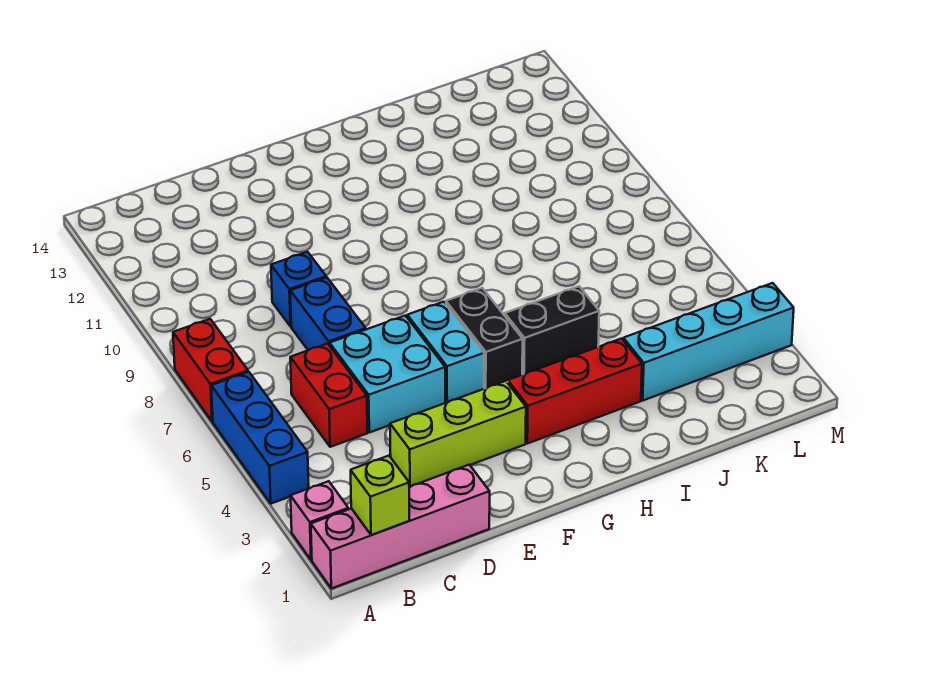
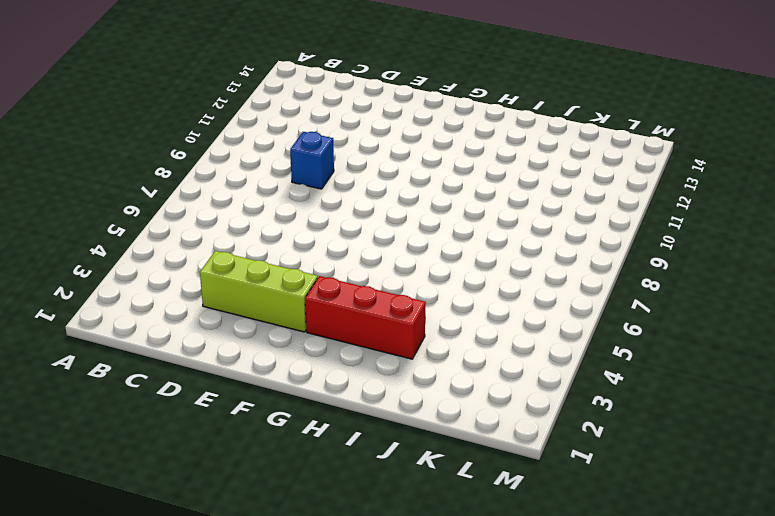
none -> pink 1x4 brick [311,465,490,589]
none -> pink 1x1 brick [291,481,348,560]
none -> blue 1x3 brick [211,372,309,504]

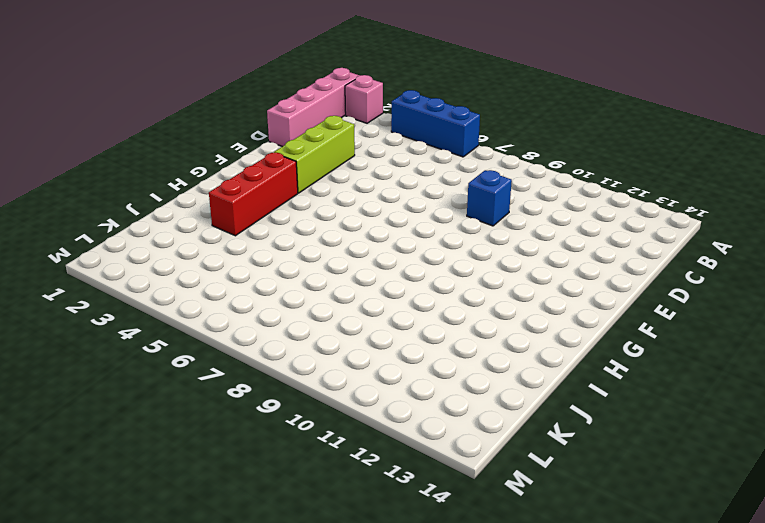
none -> red 1x2 brick [173,319,248,422]
none -> red 1x2 brick [290,344,367,447]
none -> cyan 2x2 brick [330,316,445,433]

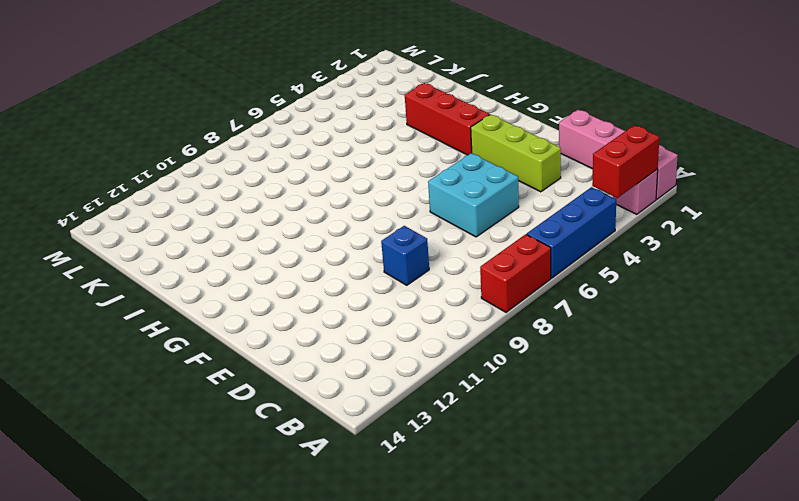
red 1x2 brick [592,125,659,198] -> red 1x2 brick moved to [290,344,367,447]
none -> blue 1x2 brick [290,277,366,350]
none -> cyan 1x2 brick [407,302,484,403]
none -> black 1x2 brick [446,288,523,388]

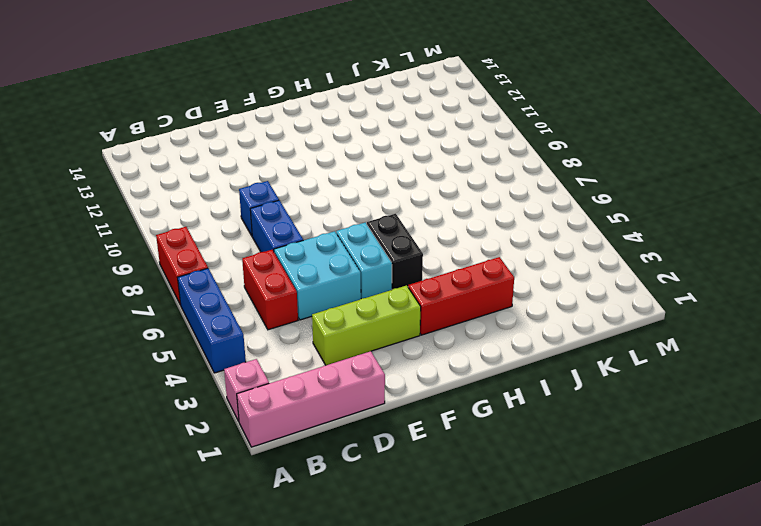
none -> black 1x2 brick [505,286,599,374]
none -> cyan 1x4 brick [623,283,794,400]
none -> lime 1x1 brick [351,456,410,535]

